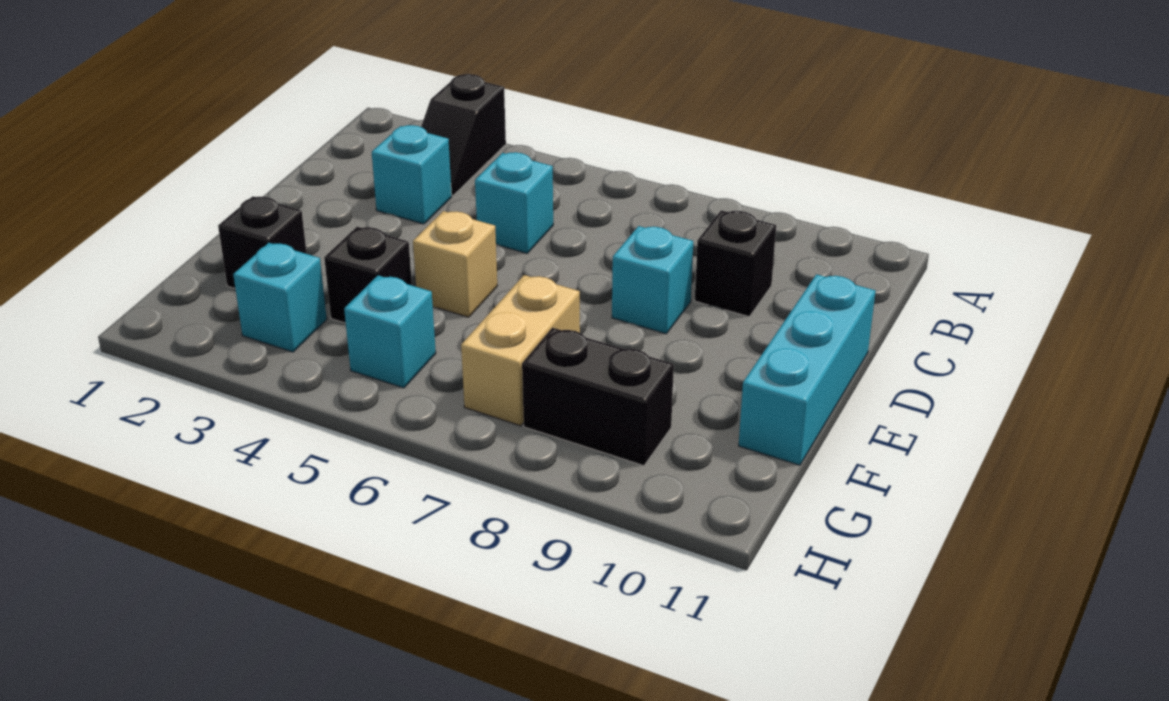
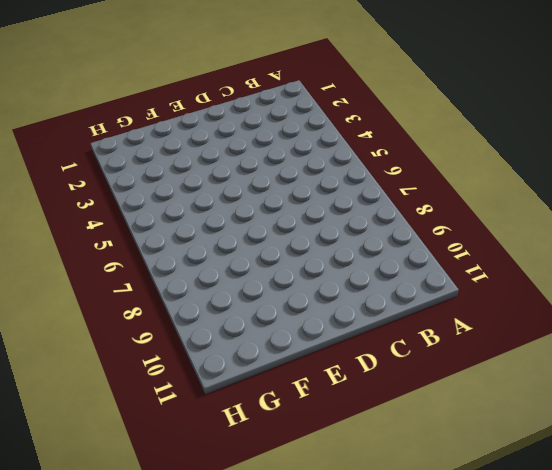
none -> black 1x2 slope [421,74,506,196]
none -> cyan 1x1 brick [372,125,452,224]
none -> cyan 1x1 brick [475,152,553,253]

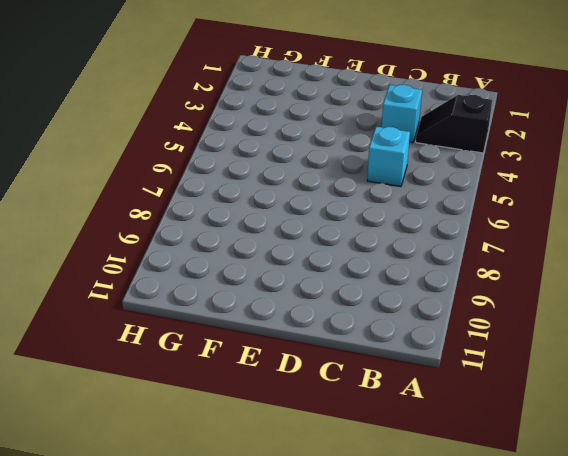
none -> black 1x1 brick [695,210,776,317]
none -> cyan 1x1 brick [612,226,693,334]
none -> cyan 1x3 brick [739,274,876,465]

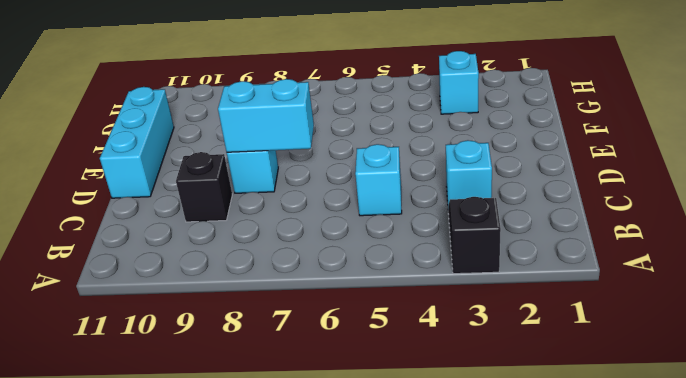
cyan 1x2 brick [218,79,314,152] -> none
none -> tan 1x1 brick [413,211,497,317]
none -> black 1x1 brick [218,196,307,288]
none -> black 1x1 brick [324,227,412,323]

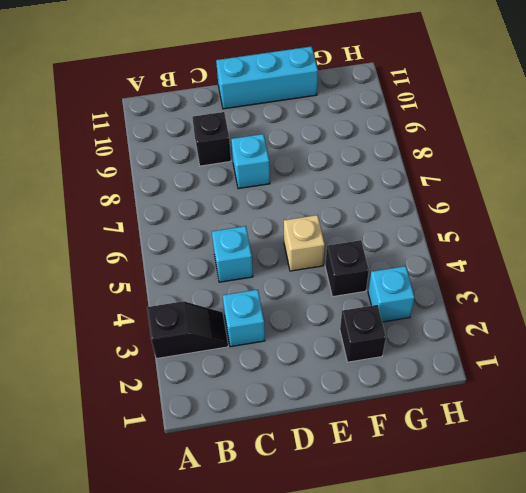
none -> tan 1x2 brick [461,275,580,426]
none -> cyan 1x1 brick [344,275,436,388]
none -> black 1x2 brick [522,328,674,466]

